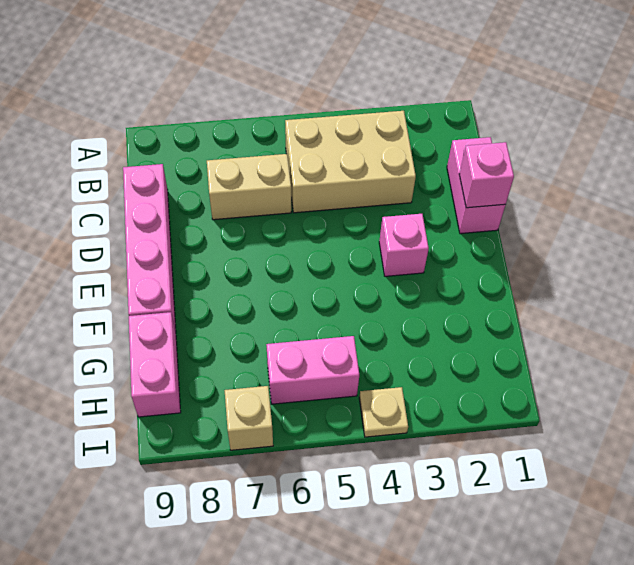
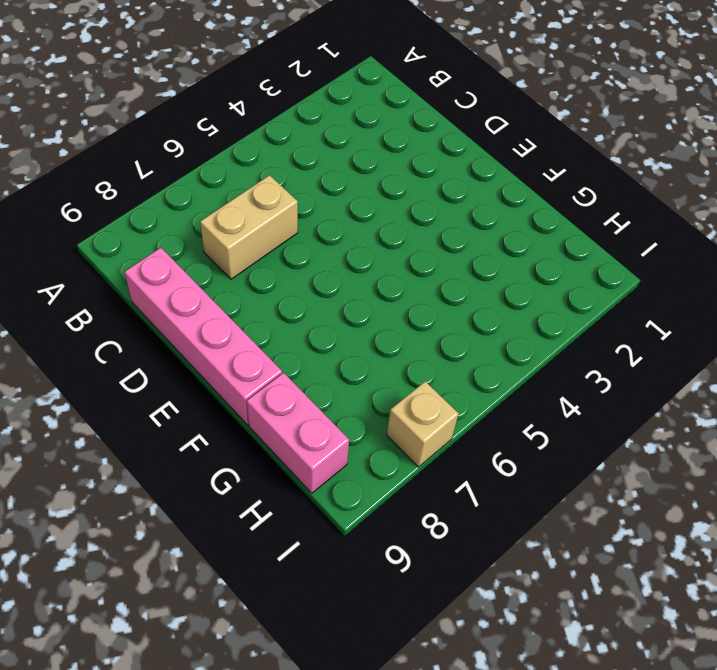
none -> tan 2x3 brick [285,111,416,213]
none -> pink 1x2 brick [447,137,505,234]

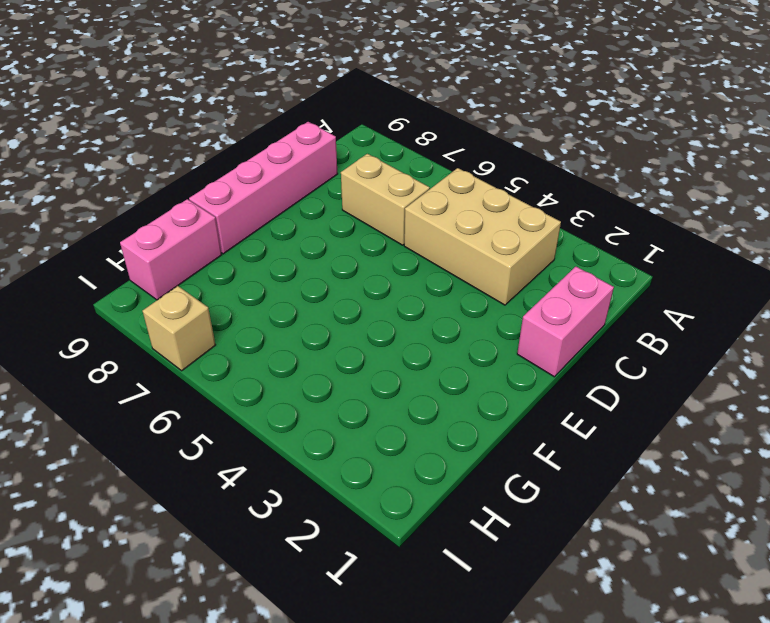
none -> pink 1x1 brick [379,214,429,276]
none -> pink 1x2 brick [266,336,359,404]

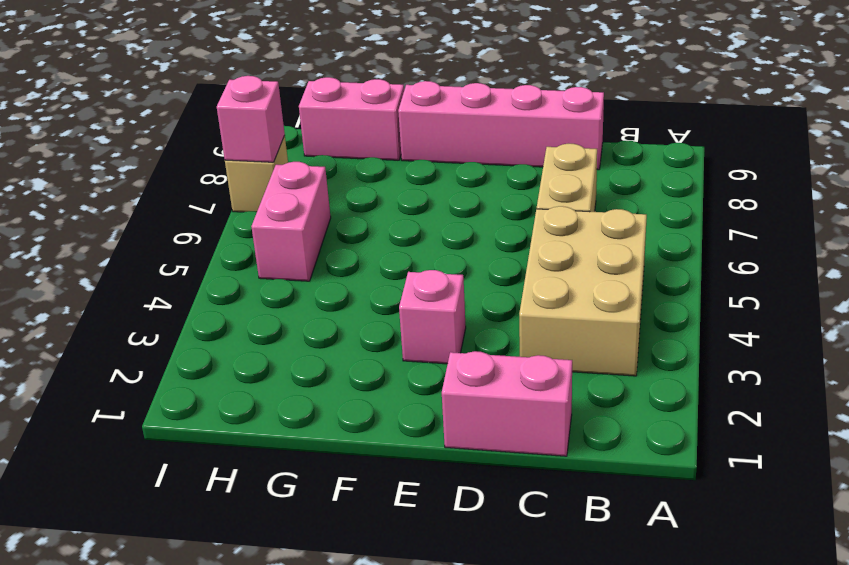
pink 1x1 brick [217,76,285,162] -> pink 1x1 brick moved to [459,142,514,208]
none -> tan 1x1 plate [359,387,408,437]

